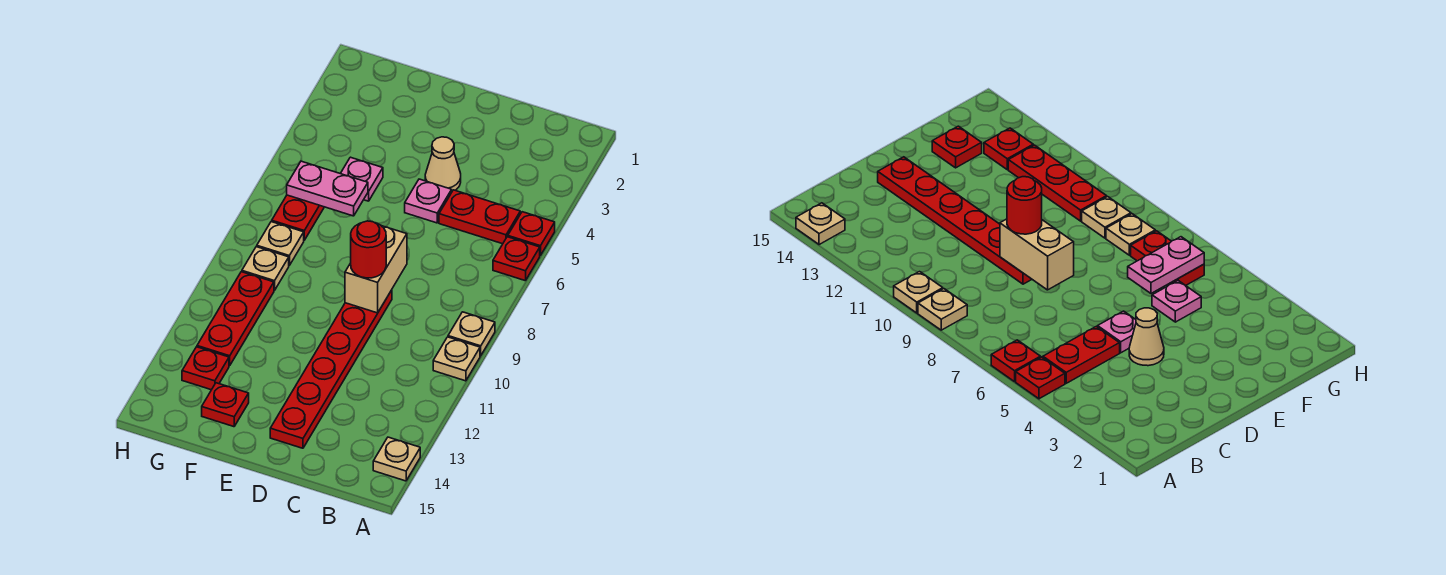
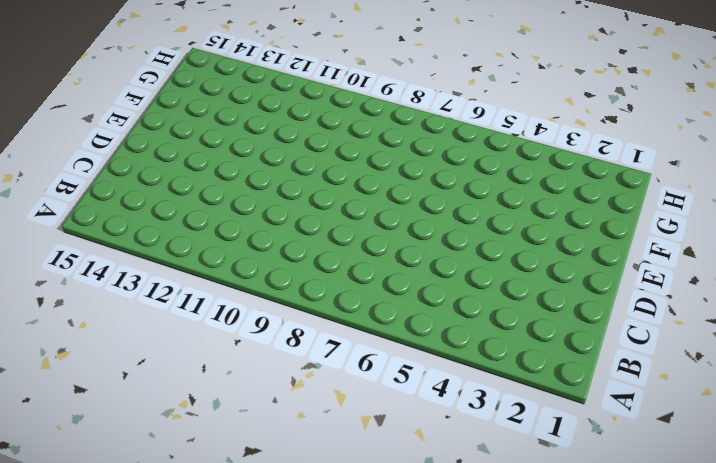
none -> red 1x1 plate [508,212,555,256]
none -> red 1x1 plate [493,237,540,281]
none -> tan 1x1 plate [448,312,495,356]

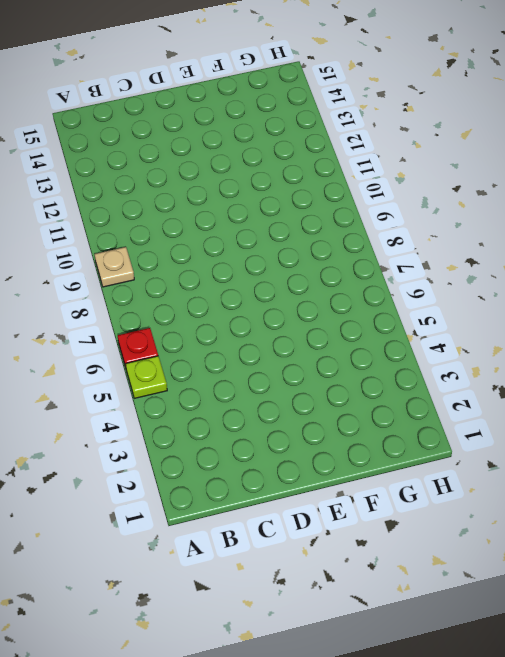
lime 1x1 plate [126,356,167,398] -> red 1x1 plate [508,212,555,256]
none -> tan 1x1 plate [433,337,480,381]
none -> tan 1x1 plate [373,437,420,481]
none -> red 1x2 plate [439,190,520,244]

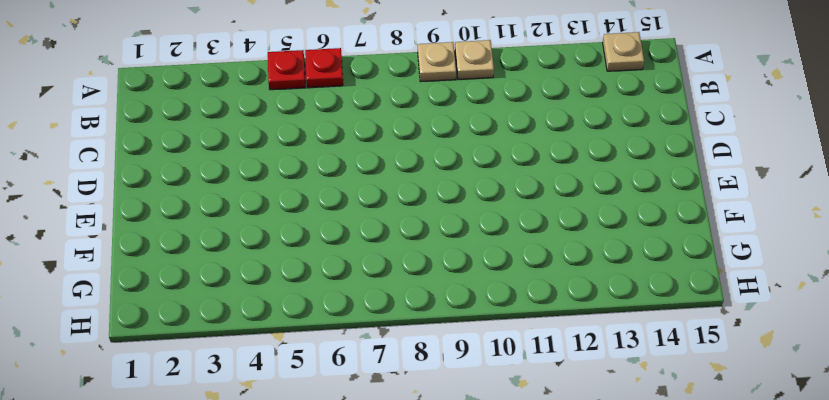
none -> red 1x2 plate [439,190,520,244]
none -> tan 1x1 cone [425,137,461,191]
none -> pink 1x1 plate [405,179,452,223]

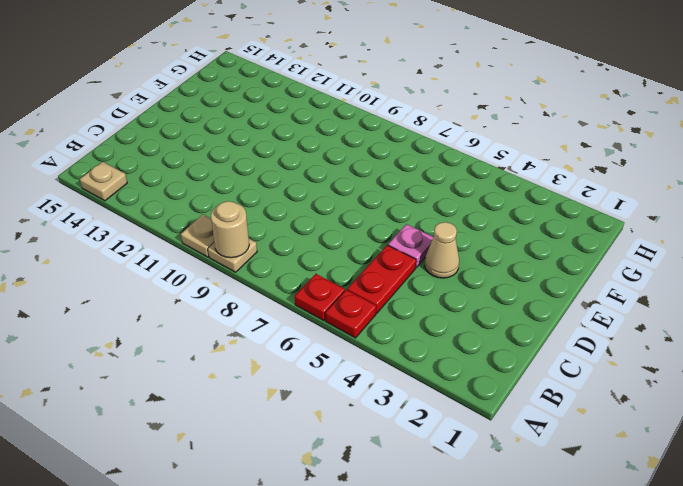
tan 1x1 round brick [211,201,249,258] -> none
none -> red 1x6 plate [270,290,392,448]
none -> pink 1x1 plate [340,157,383,201]
none -> red 1x1 plate [202,383,249,427]

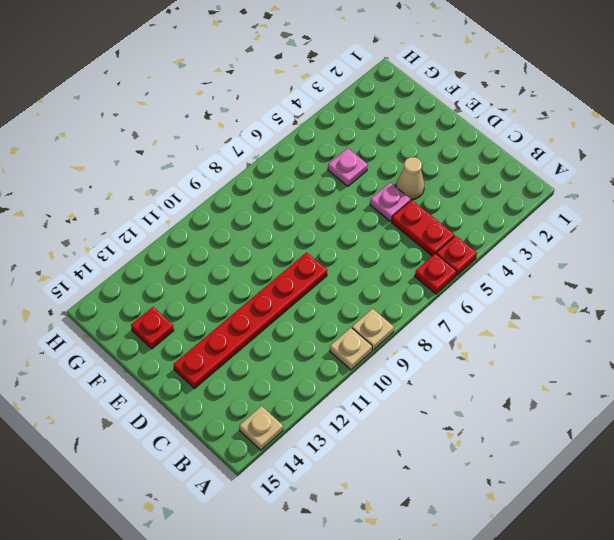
none -> red 1x2 plate [272,195,324,240]
none -> tan 1x1 plate [257,222,304,265]
none -> tan 1x1 plate [242,247,289,291]

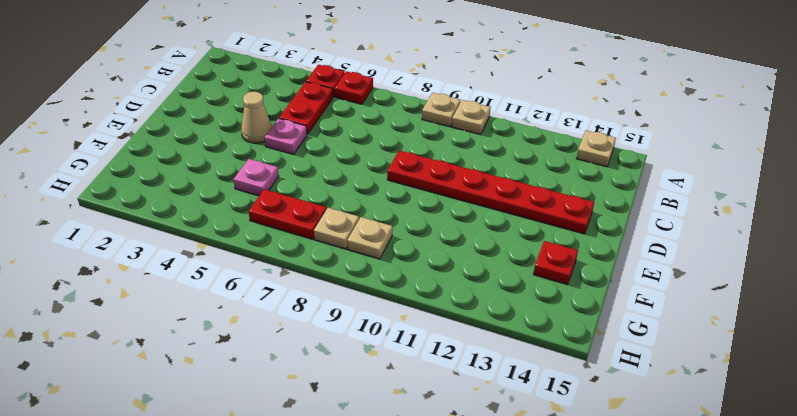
none -> red 1x3 plate [197,272,274,366]
none -> red 1x1 plate [182,347,229,390]
none -> tan 1x2 brick [345,226,407,313]

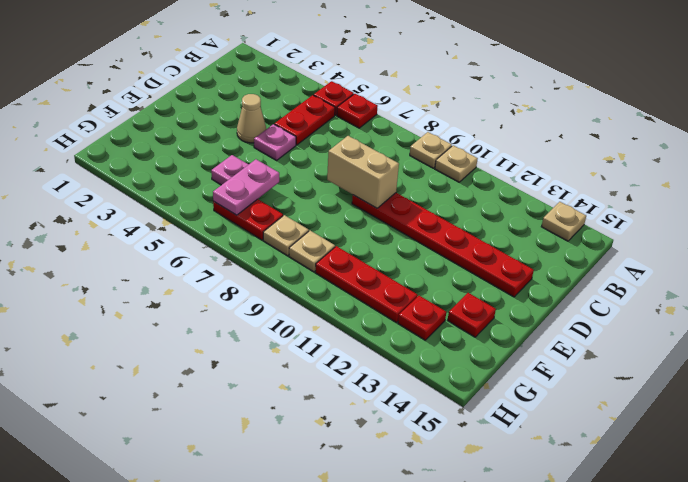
none -> red 1x1 round brick [351,221,386,278]

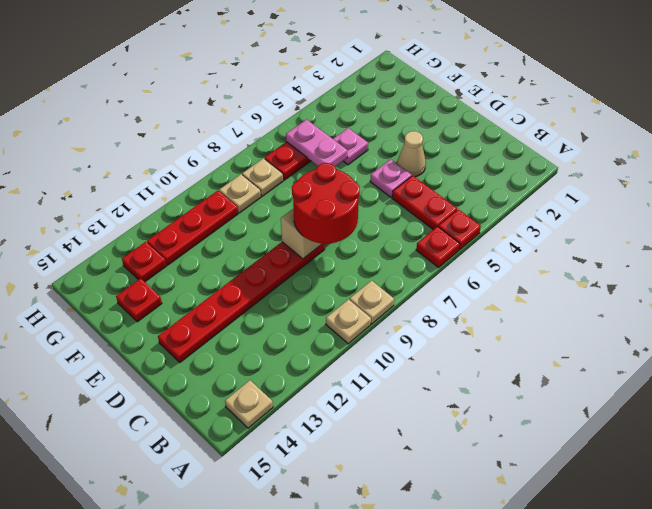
red 2x2 round brick [292,163,360,244] -> red 1x1 round brick [351,221,386,278]

